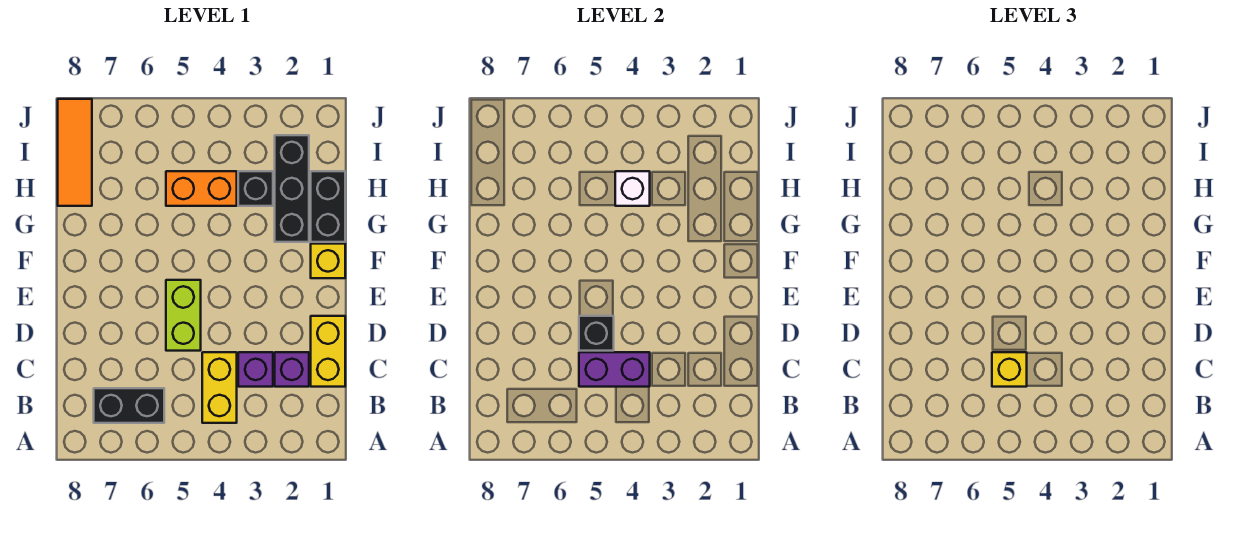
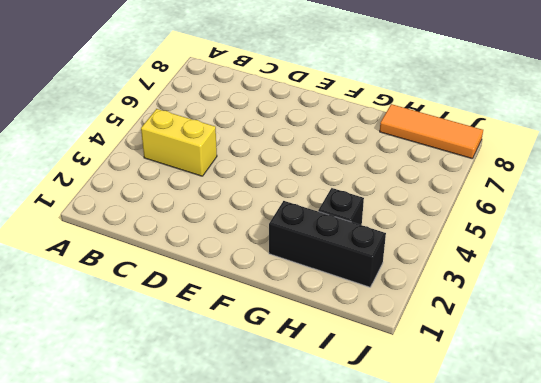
none -> black 1x2 brick [94,388,164,423]
none -> yellow 1x2 brick [311,316,345,387]
none -> purple 1x1 brick [275,352,309,387]

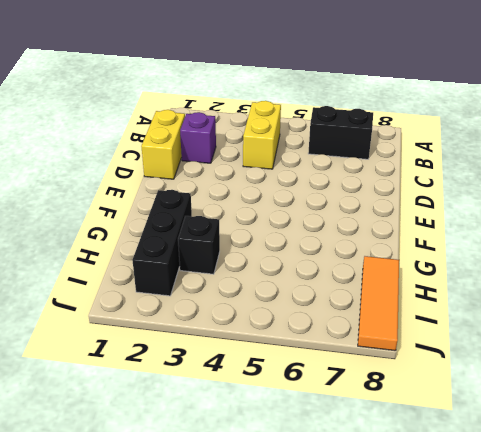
none -> purple 1x1 brick [238,352,273,387]
none -> lime 1x2 brick [166,280,201,351]
none -> yellow 1x1 brick [311,244,345,278]

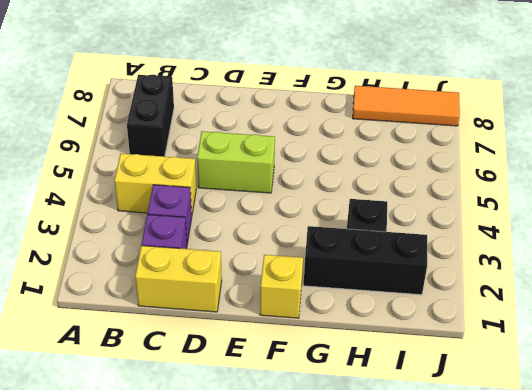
none -> black 1x2 brick [311,171,345,242]
none -> orange 1x2 brick [166,171,237,206]
none -> purple 1x2 brick [579,352,650,387]

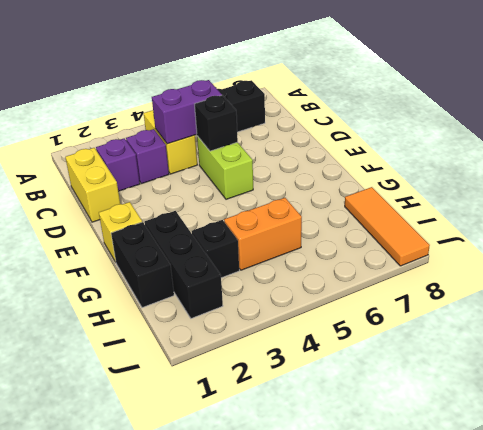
none -> white 1x1 brick [615,171,650,206]
none -> yellow 1x1 brick [992,352,1027,387]

